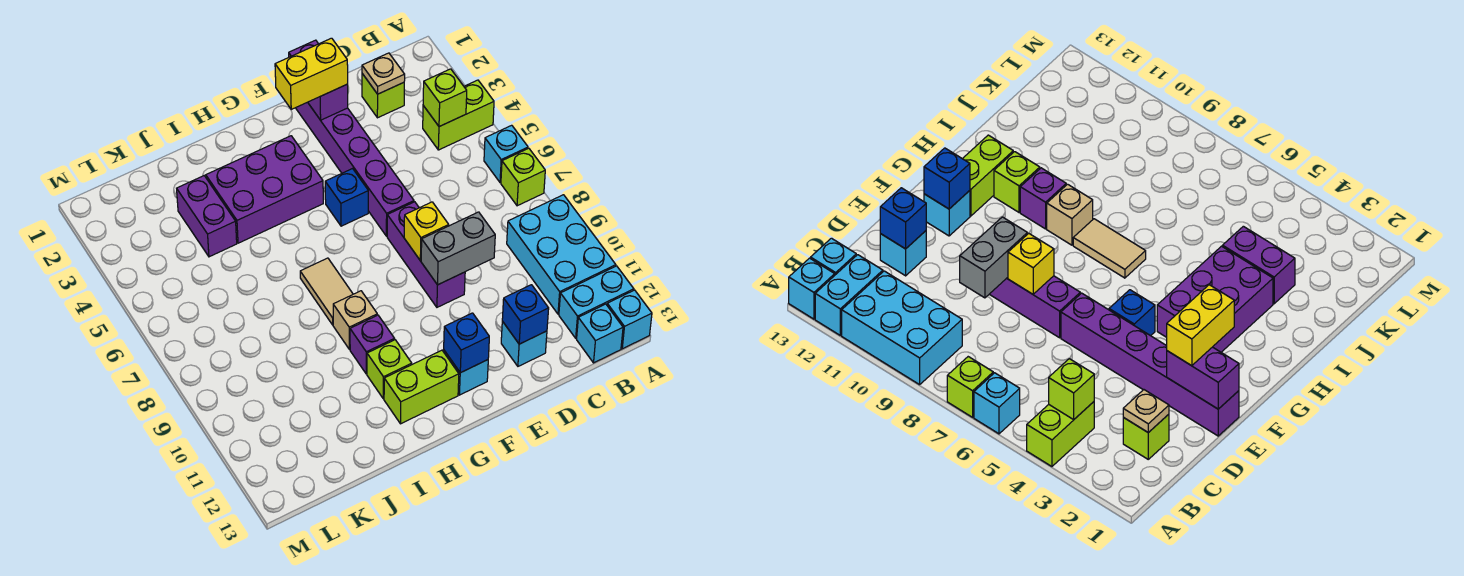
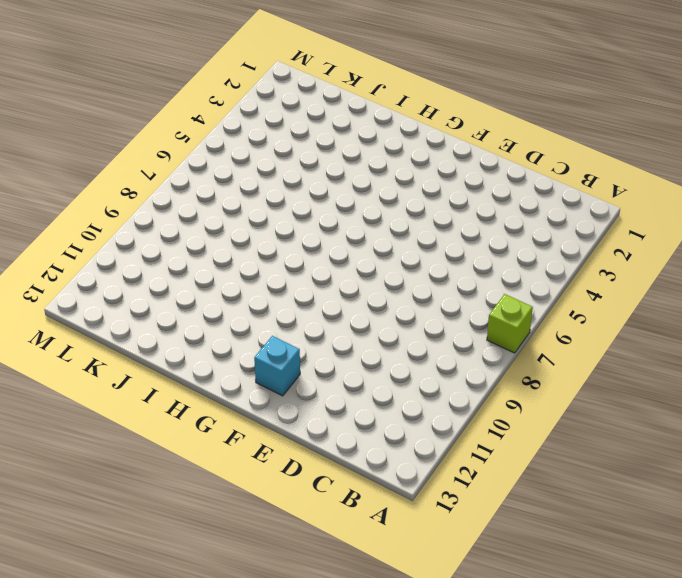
none -> lime 1x2 brick [423,80,494,150]
none -> cyan 1x1 brick [484,125,528,183]
none -> cyan 2x3 brick [507,195,616,314]

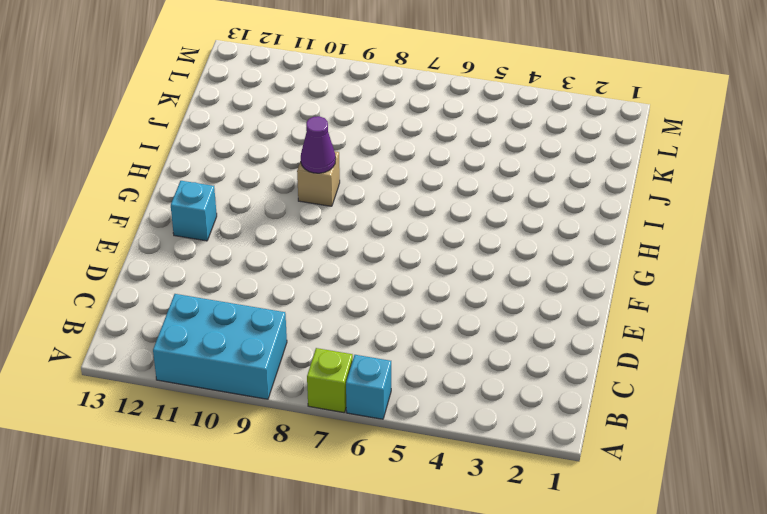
purple 1x1 cone [301,116,336,173] -> none
none -> lime 1x2 brick [423,80,494,150]
none -> cyan 1x2 brick [559,266,634,338]
none -> cyan 1x1 brick [607,290,652,349]

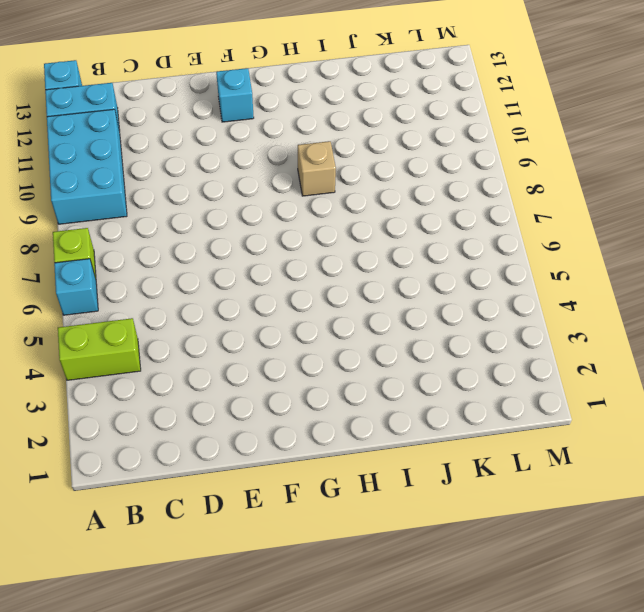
none -> cyan 1x1 brick [577,304,623,363]
none -> lime 1x1 brick [362,74,404,118]
none -> cyan 1x1 brick [501,321,547,366]

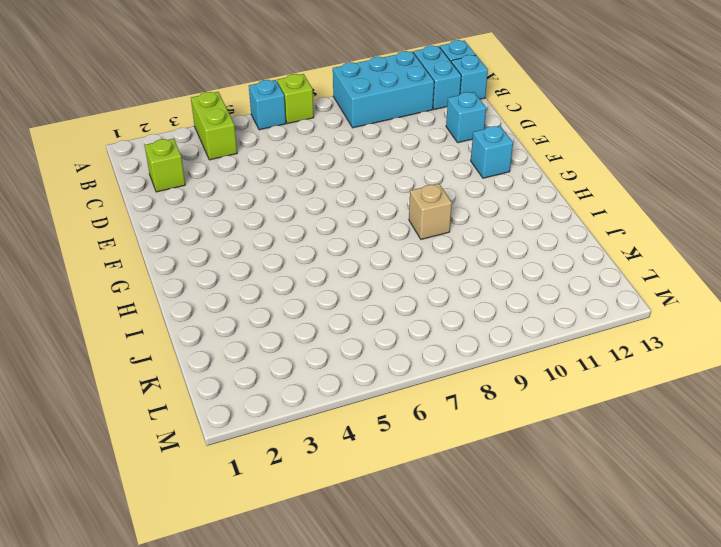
none -> purple 1x6 brick [296,102,414,236]
none -> purple 1x3 brick [387,202,465,307]
none -> blue 1x1 brick [325,169,368,226]

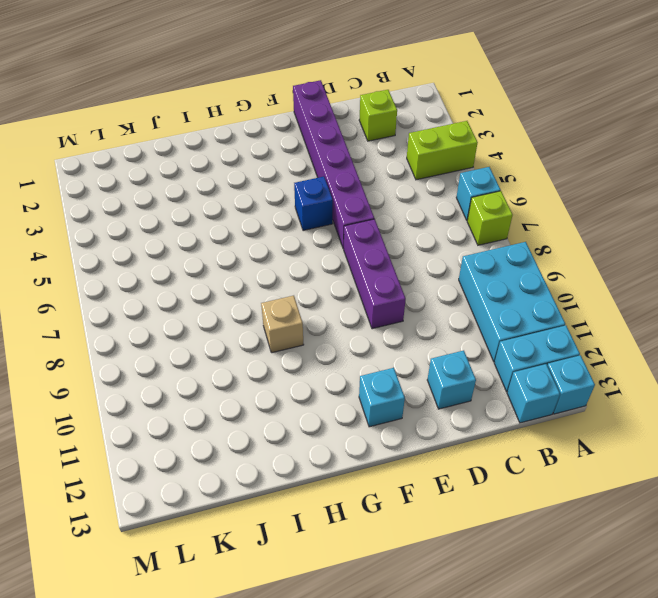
none -> purple 2x3 brick [206,136,323,243]
none -> lime 1x2 brick [384,350,459,424]
none -> tan 1x2 tile [300,258,353,325]

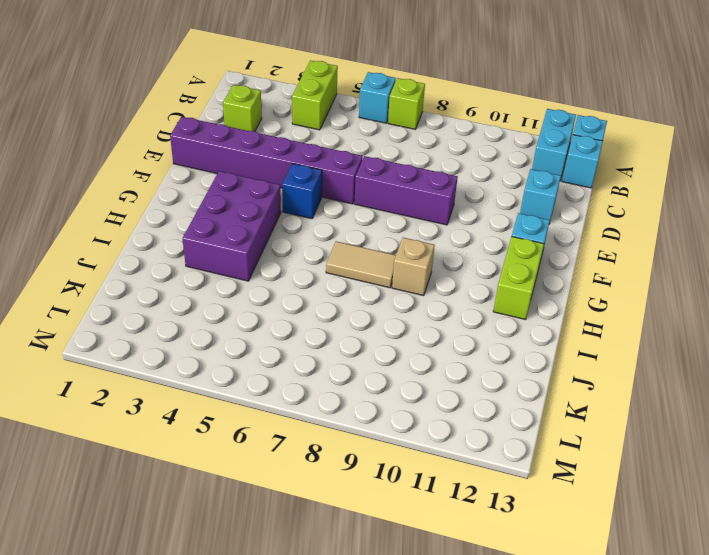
none -> cyan 2x3 brick [507,195,616,314]
none -> purple 1x1 brick [350,315,394,374]
none -> lime 1x1 brick [367,340,412,399]

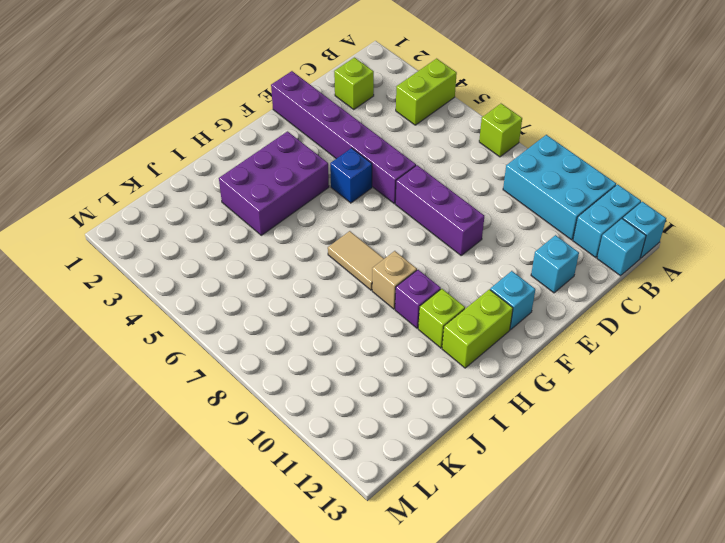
none -> cyan 1x1 brick [484,125,528,183]
none -> purple 1x2 brick [177,176,237,257]
none -> lime 1x1 brick [423,69,467,127]

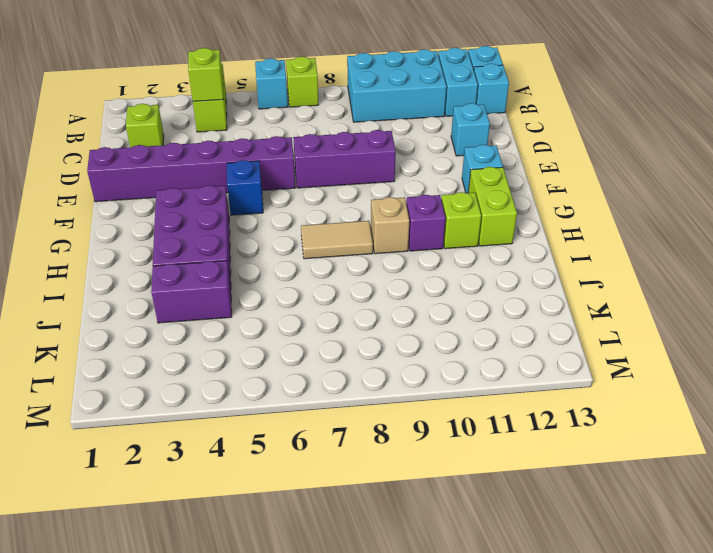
none -> tan 1x1 plate [362,53,405,94]
none -> grey 1x2 brick [421,212,495,285]
none -> blue 1x1 brick [502,285,549,344]

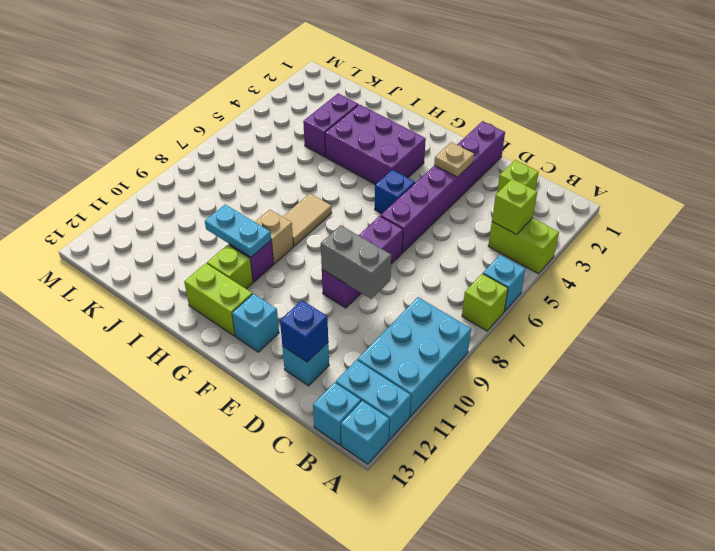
tan 1x1 plate [434,142,474,177] -> tan 1x1 plate moved to [362,53,405,94]
cyan 1x2 plate [205,204,271,257] -> none
none -> purple 1x2 brick [289,40,348,120]
none -> yellow 1x1 brick [404,202,449,261]
none -> blue 1x1 brick [444,313,489,373]

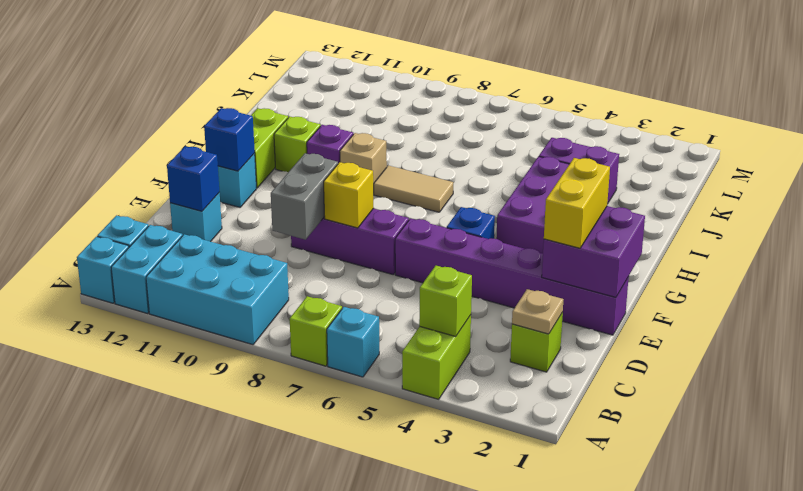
purple 2x2 brick [542,206,645,297] -> purple 1x2 brick [289,40,348,120]

